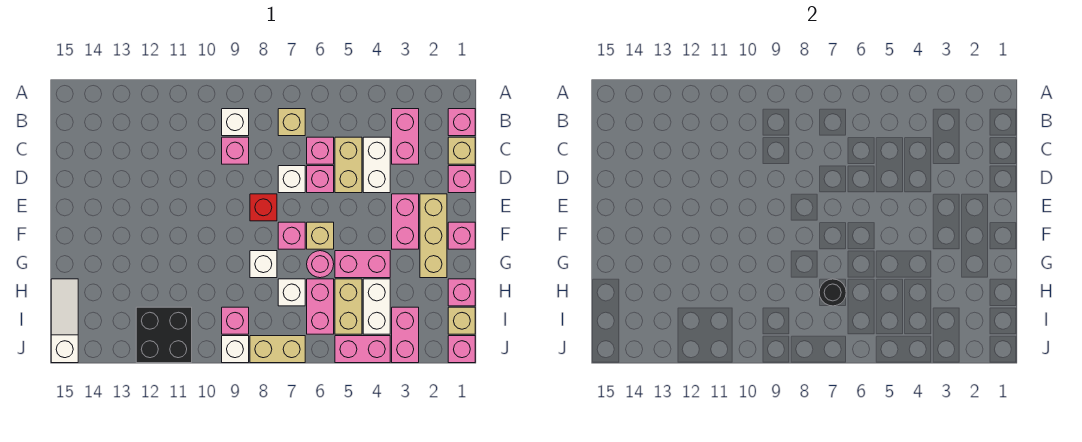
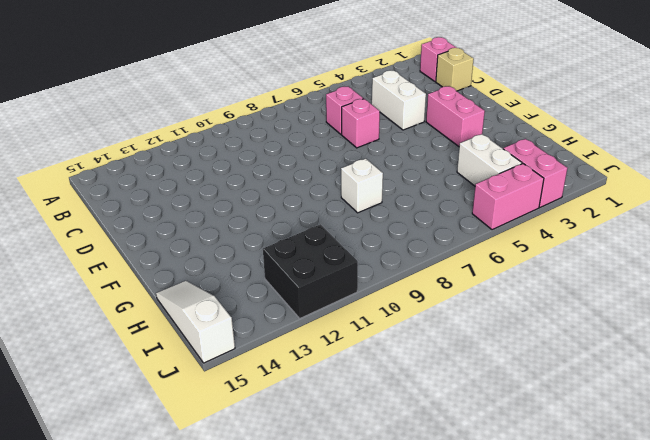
none -> pink 1x2 brick [392,109,419,164]
none -> tan 1x1 brick [278,109,305,136]
none -> white 1x1 brick [222,109,249,136]
none -> tan 1x2 brick [335,137,362,193]

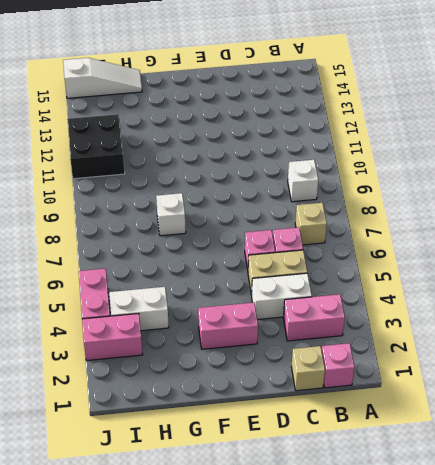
none -> pink 1x1 brick [222,137,249,164]
none -> pink 1x1 brick [448,166,475,193]
none -> white 1x1 brick [278,166,305,193]
none -> tan 1x3 brick [420,194,447,278]

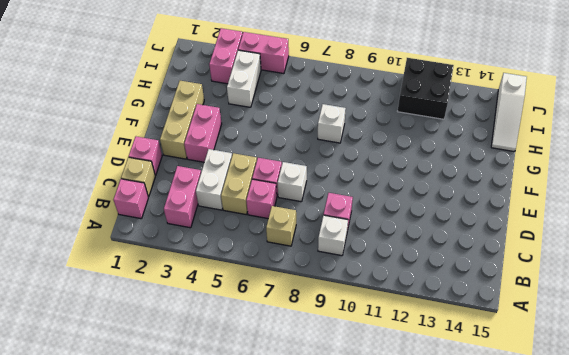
none -> red 1x1 brick [250,194,277,221]
none -> pink 1x1 brick [448,222,475,249]
none -> tan 1x1 brick [307,222,334,249]
none -> pink 1x1 brick [278,222,305,249]

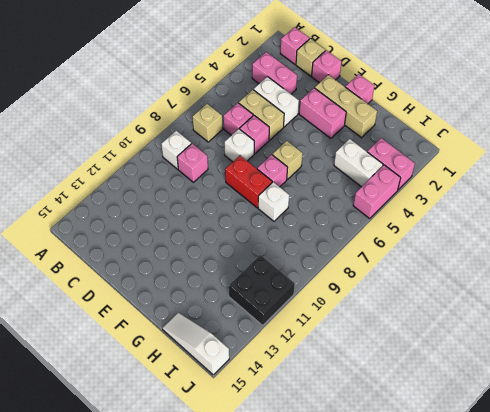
red 1x2 brick [225,156,272,208] -> red 1x1 brick [250,194,277,221]
none -> pink 1x2 brick [335,251,390,278]
none -> pink 1x1 round brick [307,251,334,278]
none -> pink 1x1 brick [448,279,475,306]
none -> tan 1x2 brick [335,279,362,334]

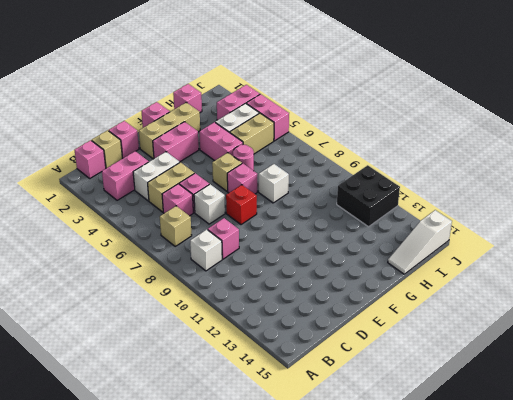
none -> pink 1x2 brick [307,279,334,334]
none -> white 1x1 brick [278,279,305,306]
none -> tan 1x1 brick [448,307,475,334]
none -> pink 1x1 brick [222,307,249,334]

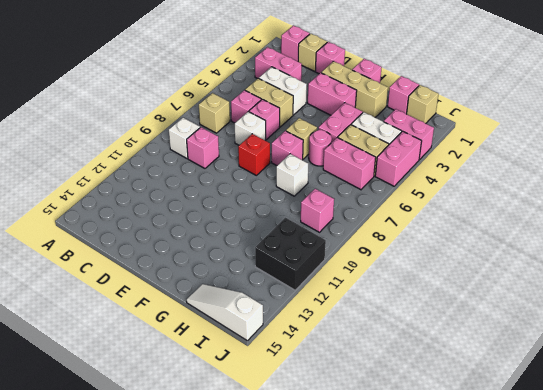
none -> white 1x1 brick [278,279,305,306]
none -> pink 1x1 brick [448,336,475,363]
none -> tan 1x2 brick [250,336,305,363]
none -> white 1x1 brick [222,336,249,363]

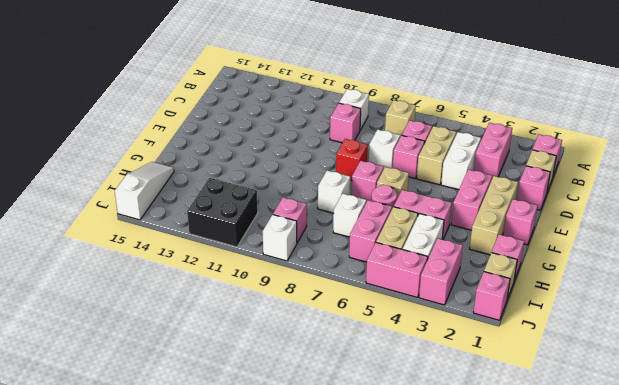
none -> tan 1x2 brick [250,336,305,363]
none -> black 1x1 round brick [819,279,846,306]

